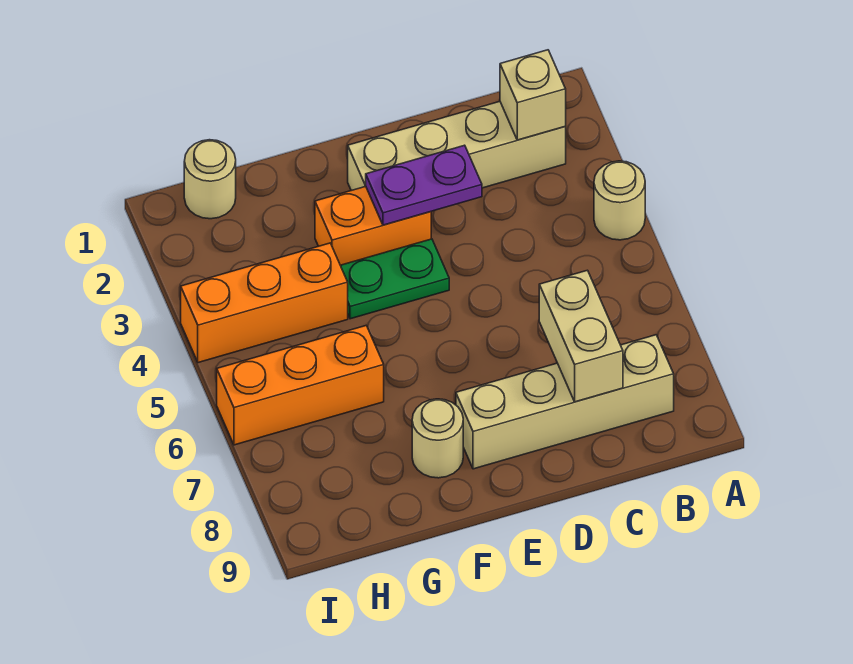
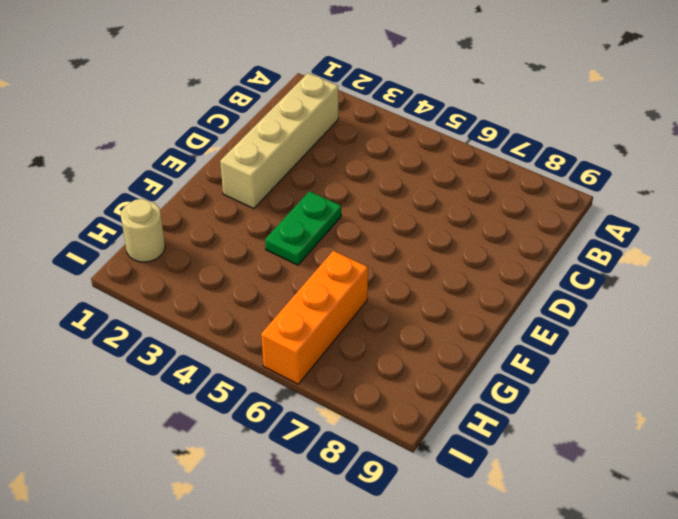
none -> tan 1x1 round brick [594,161,645,240]
none -> tan 1x4 brick [456,335,674,469]
none -> orange 1x2 brick [315,186,431,265]

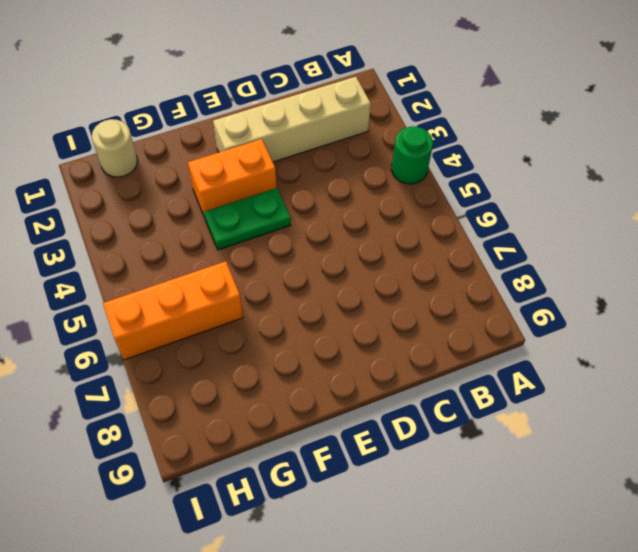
green 1x1 round brick [391,126,433,184] -> tan 1x1 round brick [594,161,645,240]
none -> tan 1x4 brick [456,335,674,469]
none -> tan 1x1 round brick [412,399,463,478]
none -> orange 1x3 brick [181,243,348,363]

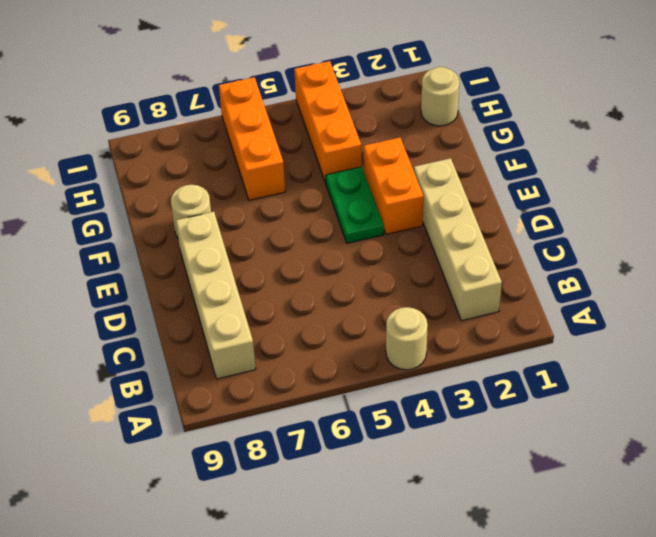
none -> tan 1x1 brick [500,50,566,140]
none -> tan 1x2 brick [539,270,623,402]
none -> purple 1x2 plate [366,145,482,225]

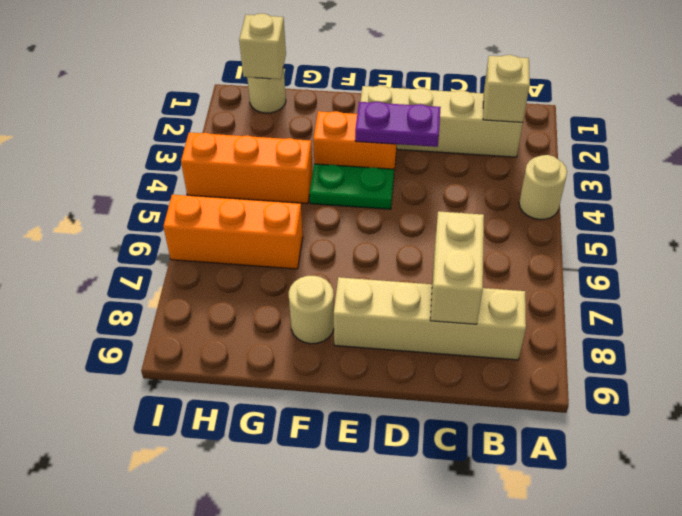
tan 1x1 brick [239,13,286,79] -> none

